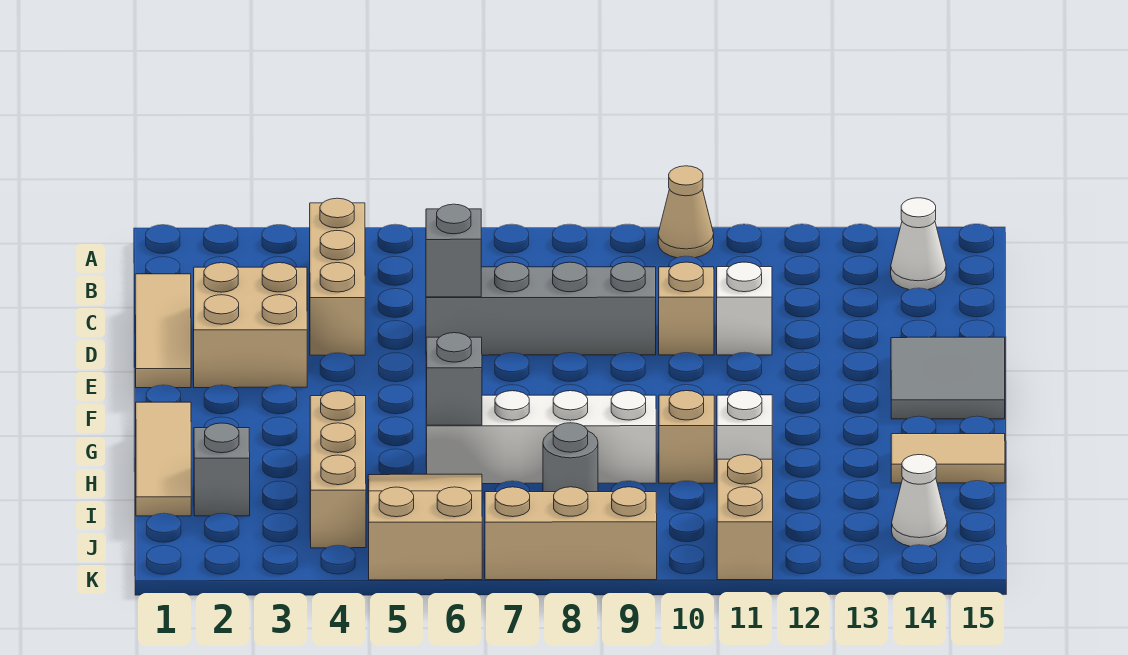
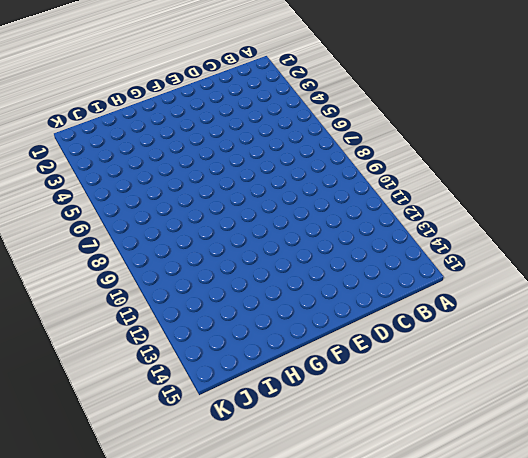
none -> tan 1x1 cone [658,166,714,258]
none -> tan 1x3 brick [310,198,365,355]
none -> white 1x1 cone [891,198,946,290]

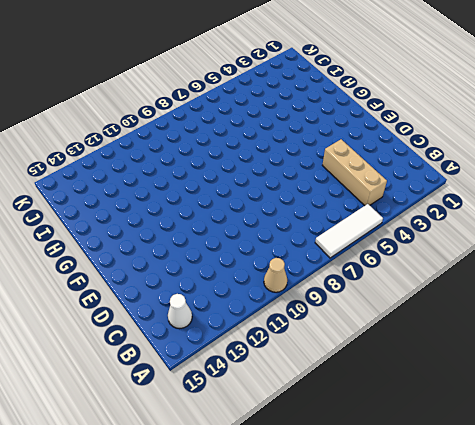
white 1x3 tile [315,204,383,258] -> none
none -> tan 1x3 tile [135,274,191,388]
none -> tan 2x2 brick [194,263,307,388]
none -> grey 1x4 brick [426,262,656,355]

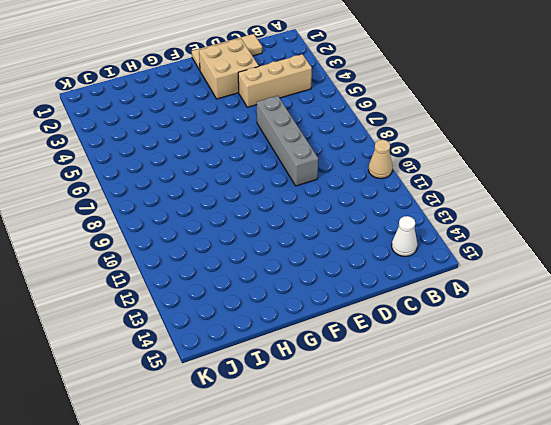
none -> tan 1x1 brick [659,262,714,355]
none -> white 1x1 brick [717,262,772,355]
none -> grey 2x2 tile [891,337,1005,419]

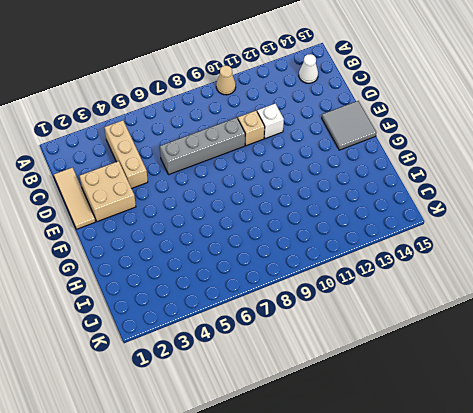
none -> tan 1x3 tile [136,402,191,516]
none -> tan 1x3 brick [310,391,366,548]
none -> white 1x4 brick [426,391,656,484]

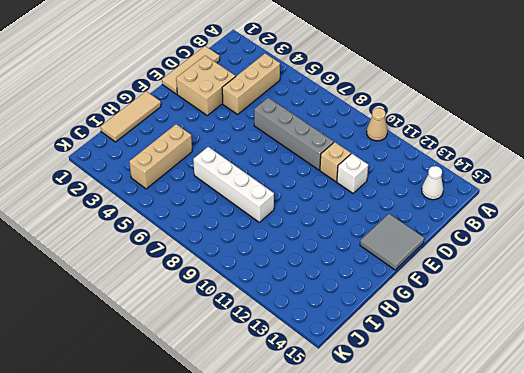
none -> tan 1x1 brick [659,391,714,483]
none -> white 1x1 brick [717,391,772,460]
none -> tan 1x2 tile [891,434,1005,483]

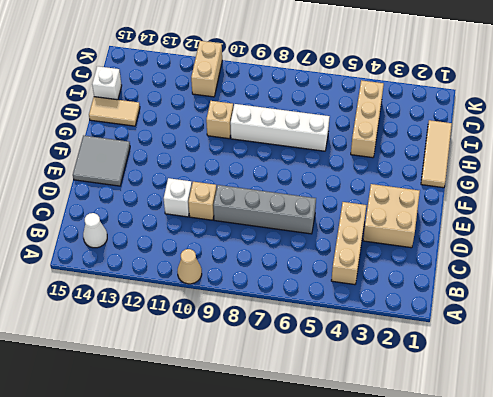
white 1x1 brick [92,66,122,100] -> white 1x1 brick moved to [717,391,772,460]
none -> tan 1x3 tile [135,274,191,388]
none -> grey 1x1 brick [194,423,250,516]
none -> tan 2x3 slope [368,474,482,580]

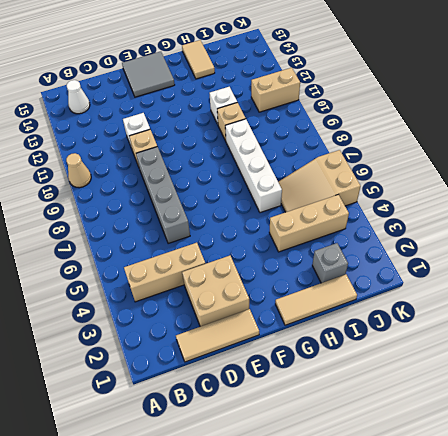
none -> grey 1x1 round brick [543,423,598,492]
none -> white 1x1 cone [892,455,947,546]
none -> tan 1x3 brick [485,487,657,580]

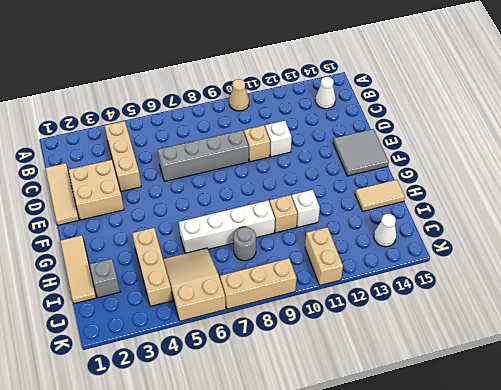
none -> grey 1x1 brick [426,204,481,297]
none -> grey 1x1 brick [426,333,482,425]

